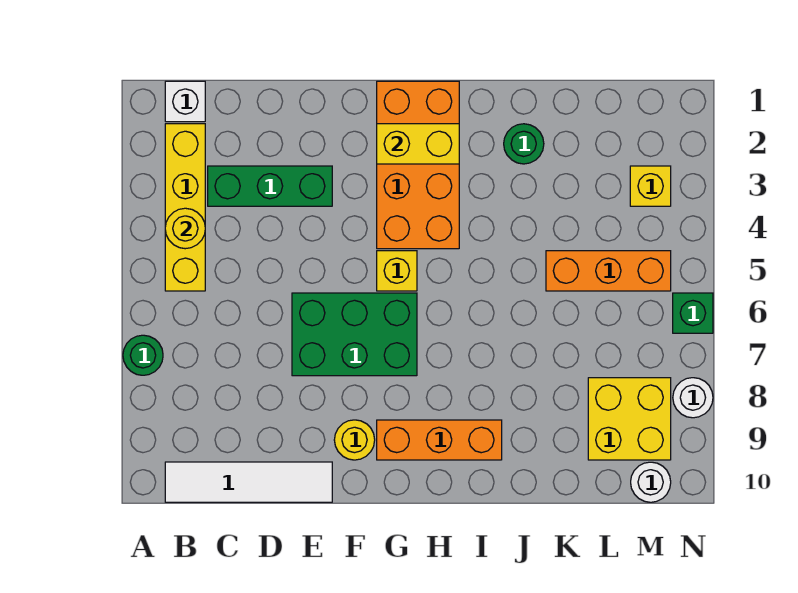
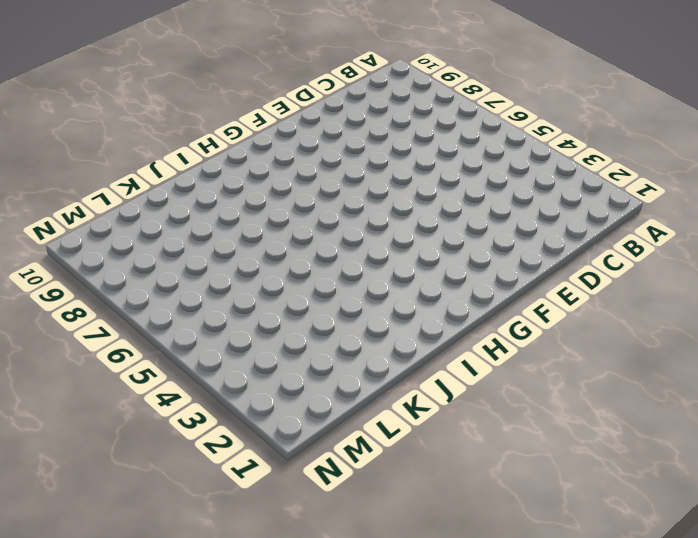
none -> green 1x1 round brick [123,335,163,375]
none -> white 1x1 brick [165,81,205,122]
none -> yellow 1x4 brick [165,124,205,291]

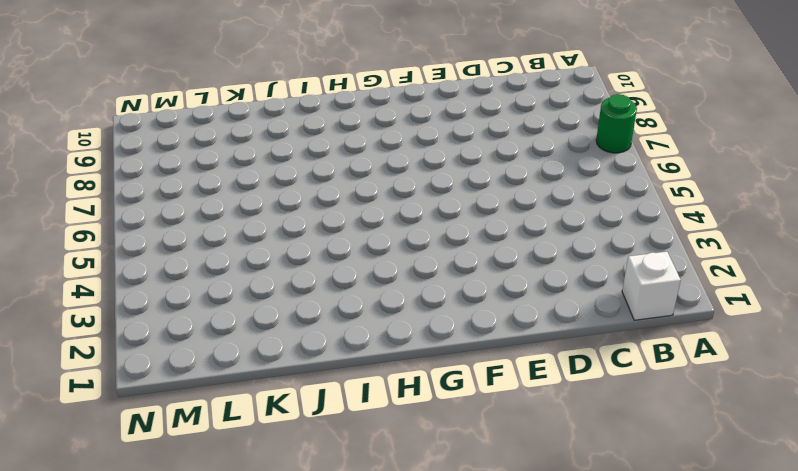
none -> yellow 1x4 brick [165,124,205,291]
none -> white 1x4 tile [165,462,332,502]
none -> green 1x3 brick [208,166,332,206]

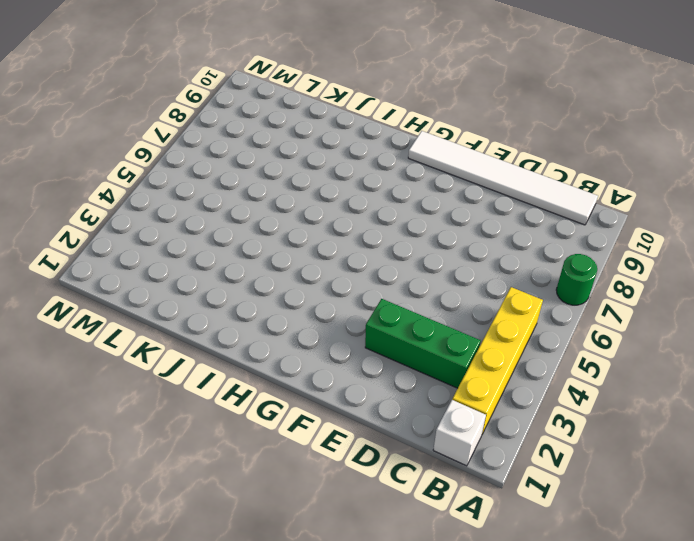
white 1x6 tile [408,131,598,225] -> white 1x4 tile [165,462,332,502]
none -> green 2x3 brick [292,293,417,376]
none -> yellow 1x1 round brick [334,420,375,460]
none -> orange 2x4 brick [377,81,459,249]

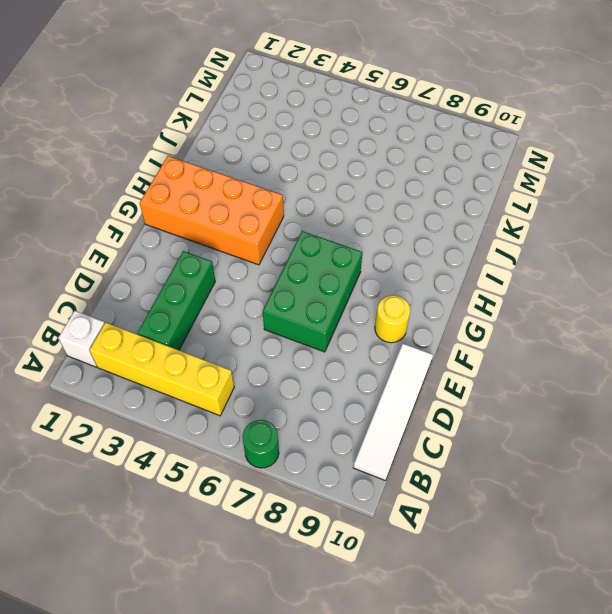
none -> yellow 1x1 brick [377,251,417,291]
none -> orange 1x3 brick [377,420,502,460]
none -> green 1x1 round brick [504,124,544,164]

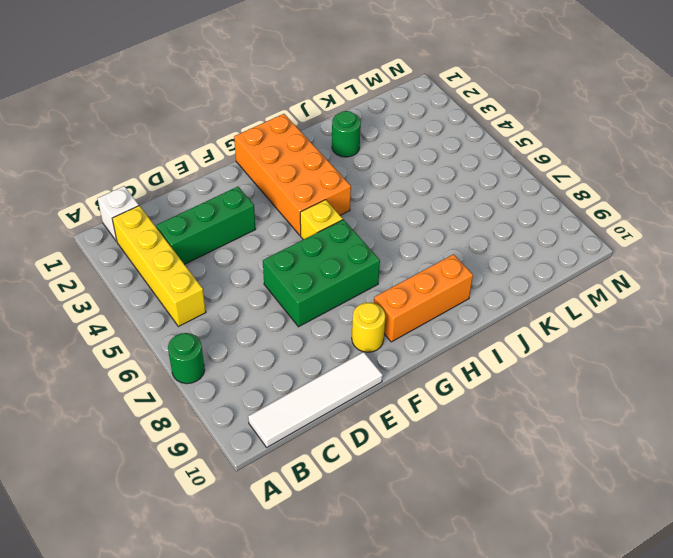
none -> orange 1x3 brick [546,251,671,291]
none -> yellow 2x2 brick [588,378,671,460]
none -> yellow 1x1 brick [630,166,671,206]

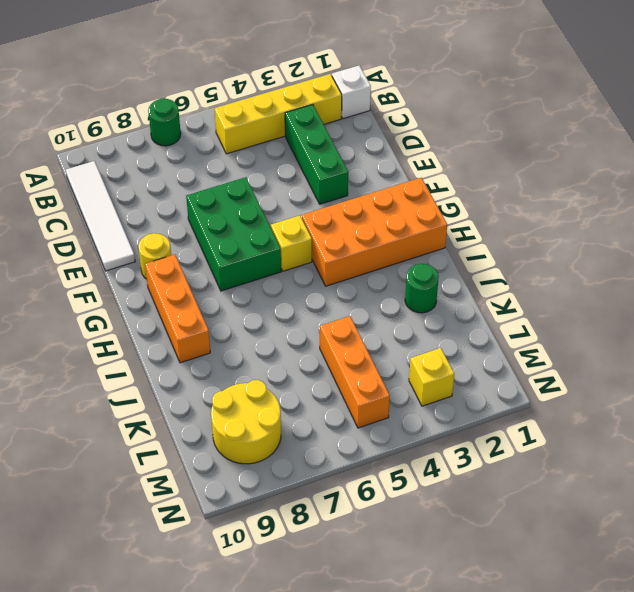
yellow 2x2 round brick [211,380,281,464] -> yellow 2x2 brick [588,378,671,460]
none -> white 1x1 round brick [631,462,671,502]
none -> green 1x1 brick [673,293,713,333]
none -> white 1x1 round brick [673,378,713,418]

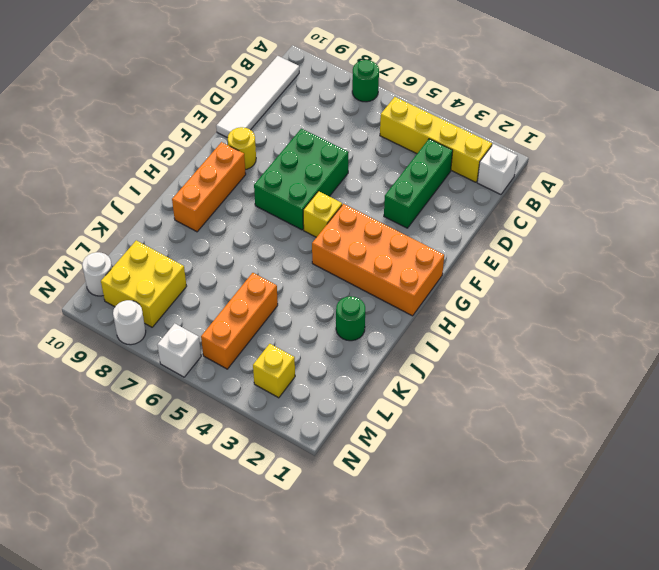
white 1x1 brick [157,324,201,377] -> green 1x1 brick [673,293,713,333]
none -> yellow 1x1 round brick [165,208,205,249]
none -> yellow 1x2 brick [377,124,459,164]

